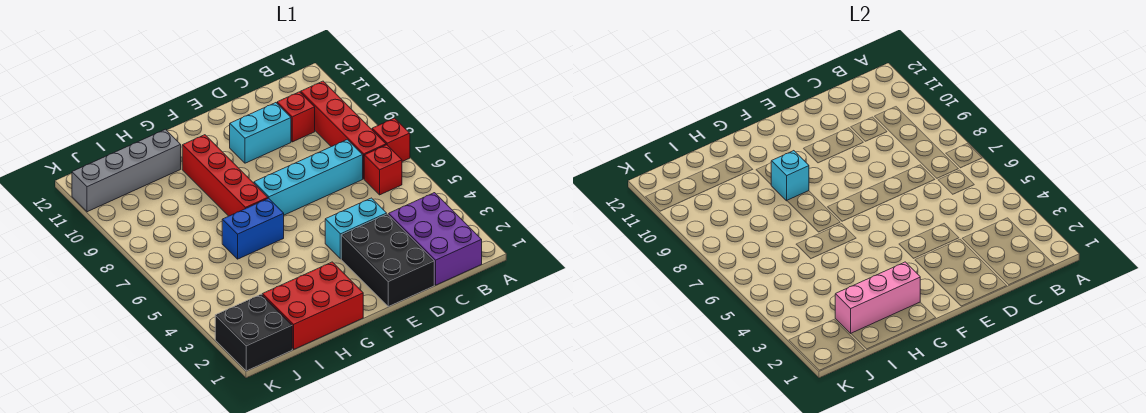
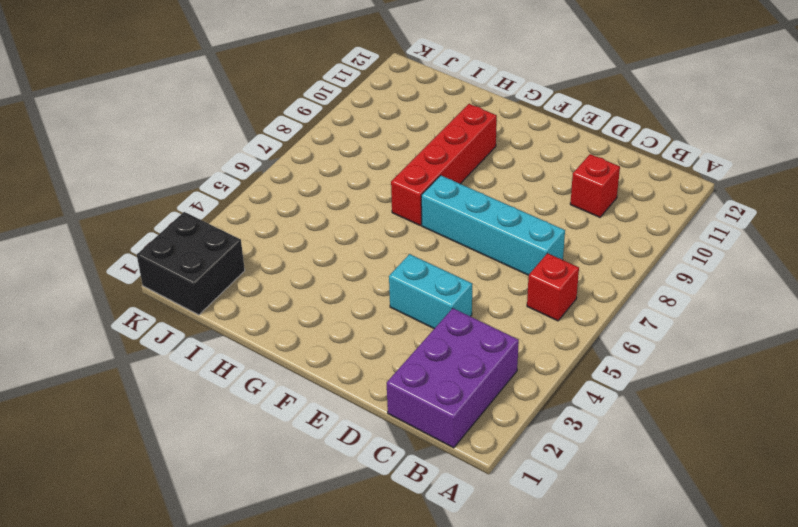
none -> red 1x1 brick [372,118,410,162]
none -> red 1x4 brick [301,81,386,179]
none -> black 2x3 brick [341,214,434,307]

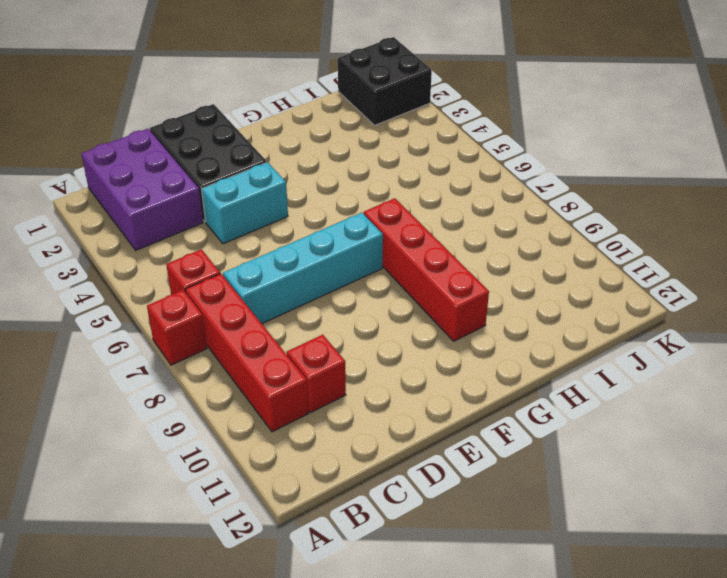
none -> cyan 1x2 brick [230,103,291,163]
none -> red 2x3 brick [262,262,363,349]
none -> blue 1x2 brick [222,198,284,259]

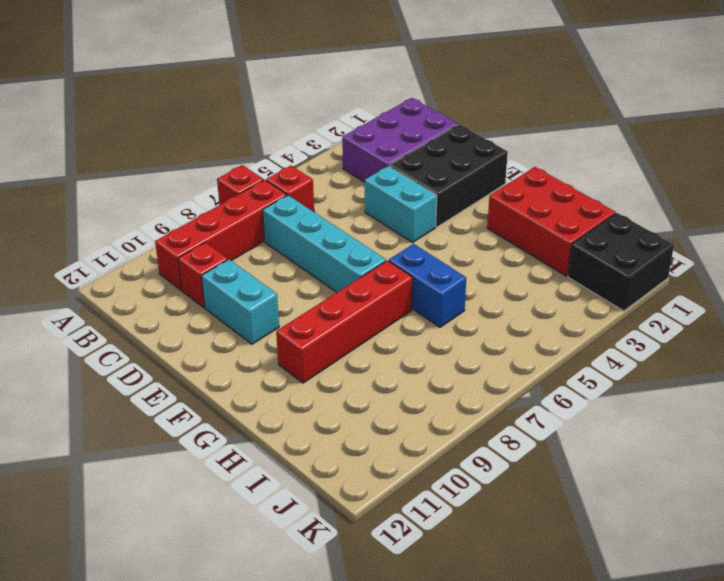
none -> grey 1x4 brick [72,129,181,212]
none -> pink 1x3 brick [835,262,920,333]
none -> cyan 1x1 brick [771,151,809,201]

